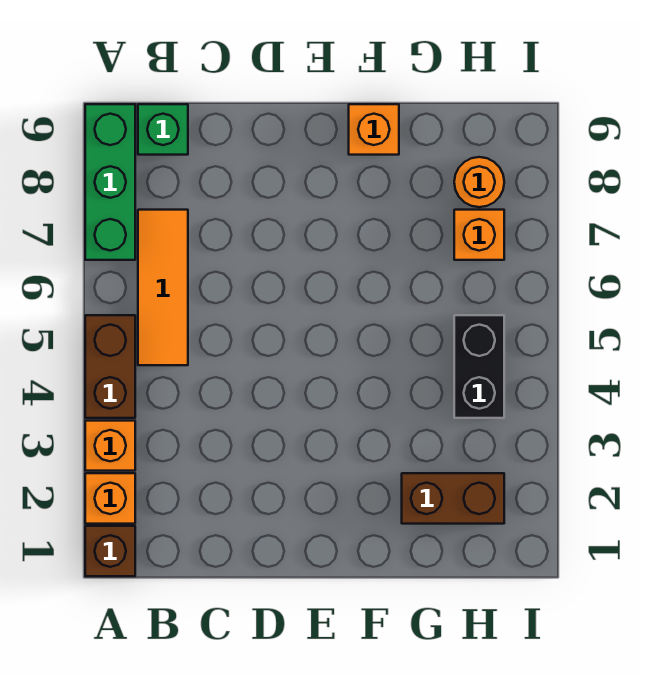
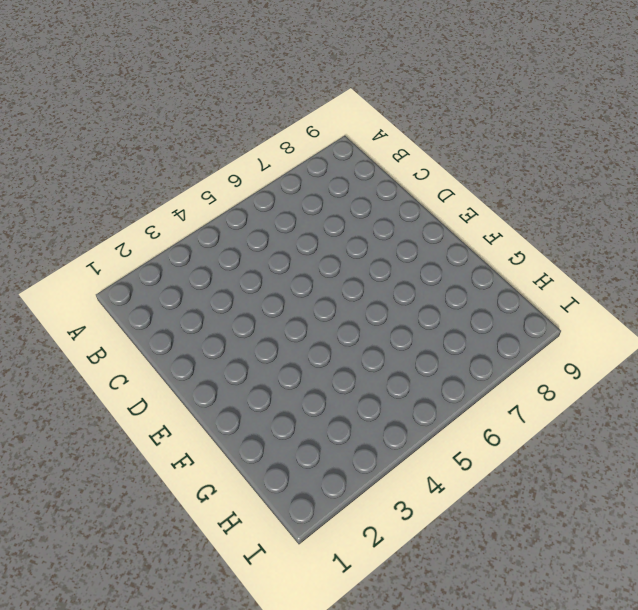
none -> brown 1x1 brick [85,526,135,576]
none -> orange 1x1 brick [85,473,135,524]
none -> orange 1x1 brick [85,421,135,471]

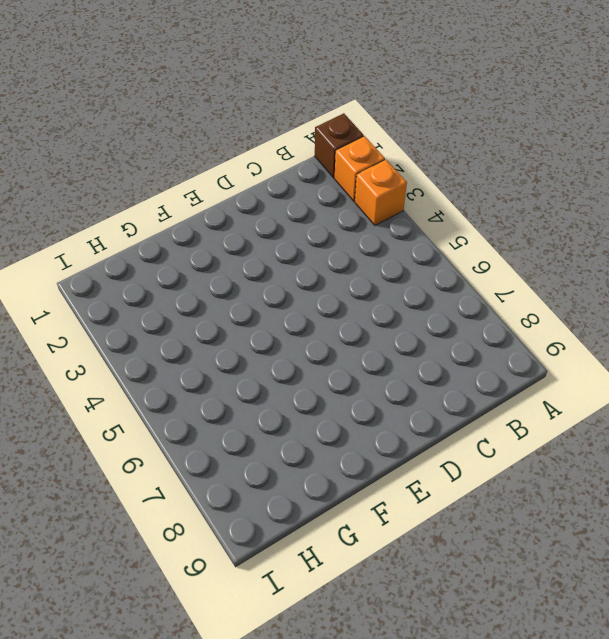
none -> brown 1x2 brick [85,315,135,418]
none -> green 1x3 brick [85,104,135,260]
none -> orange 1x3 tile [138,210,188,365]

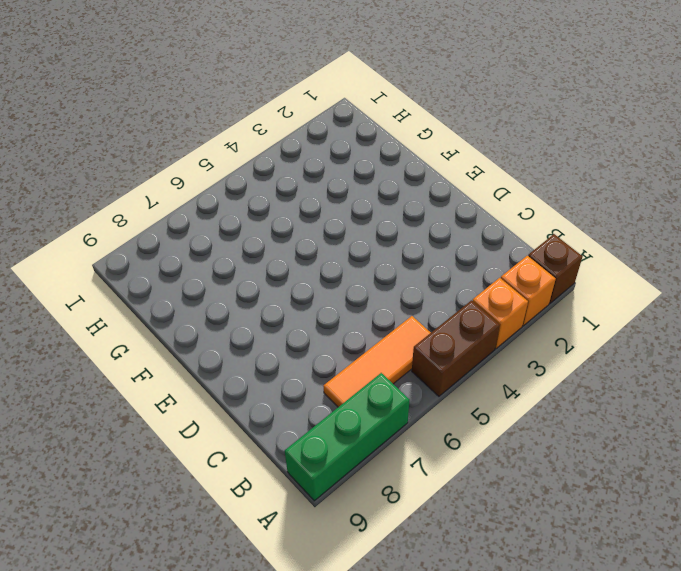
none -> green 1x1 brick [138,104,188,155]
none -> orange 1x1 brick [349,104,399,155]
none -> brown 1x2 brick [402,473,504,524]

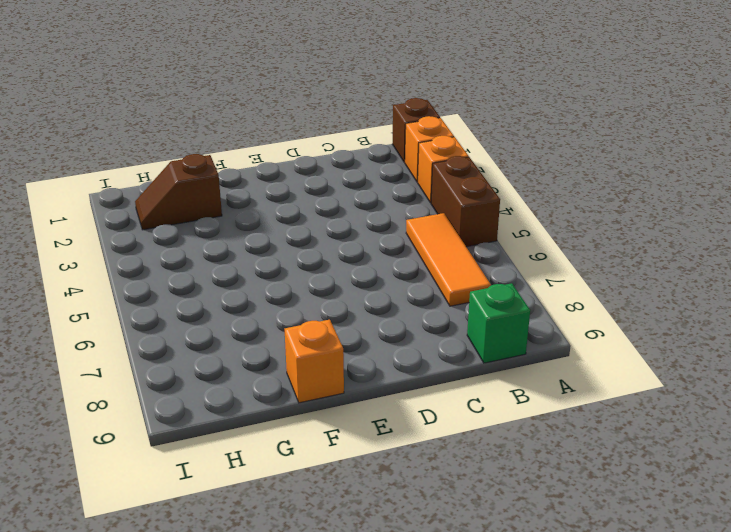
brown 1x2 slope [135,154,222,230] -> brown 1x2 brick [402,473,504,524]
none -> green 1x3 brick [85,104,135,260]
none -> black 1x2 brick [454,315,504,418]
none -> orange 1x1 brick [454,210,504,260]

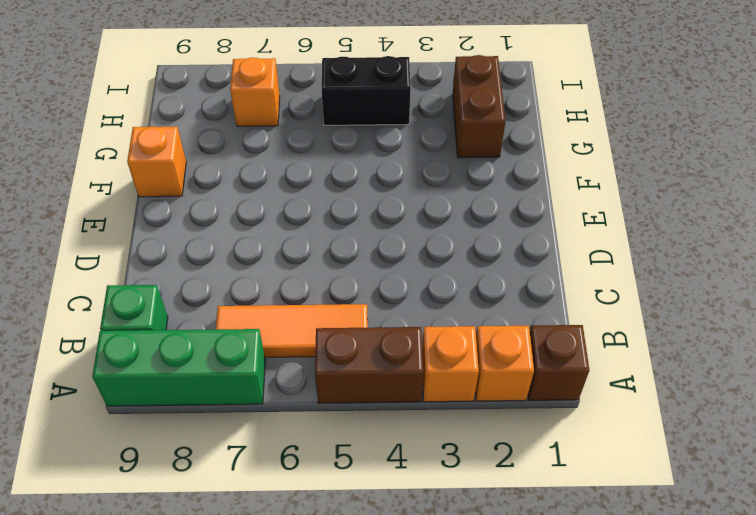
none -> orange 1x1 round brick [454,157,504,207]

